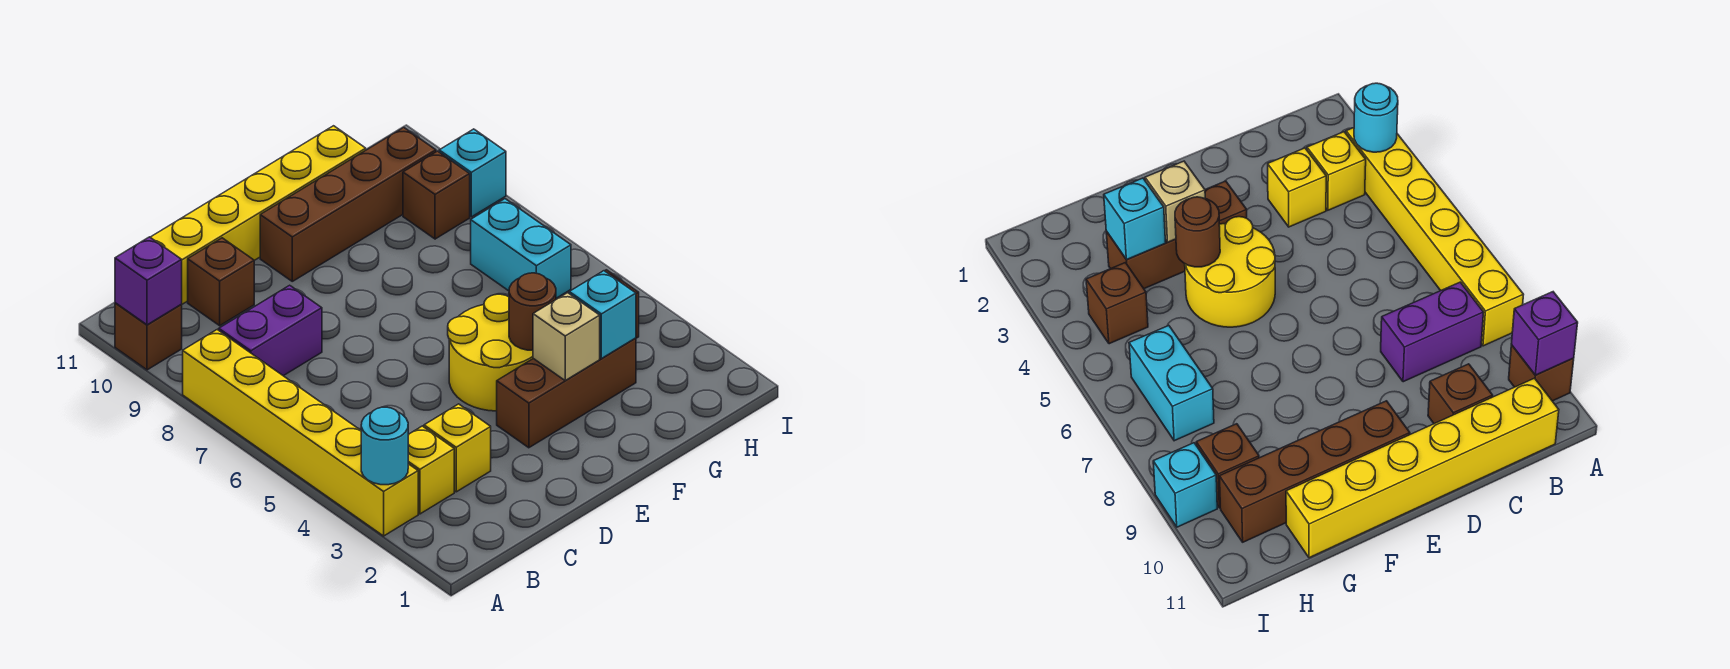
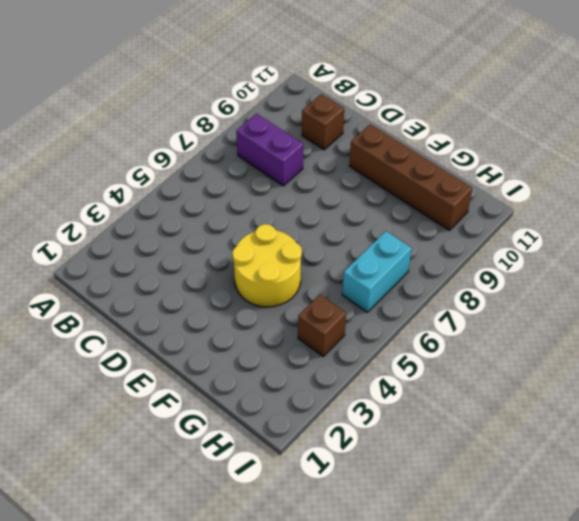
none -> yellow 1x6 brick [183,330,418,536]
none -> brown 1x1 brick [115,303,182,370]
none -> yellow 1x1 brick [408,426,454,514]

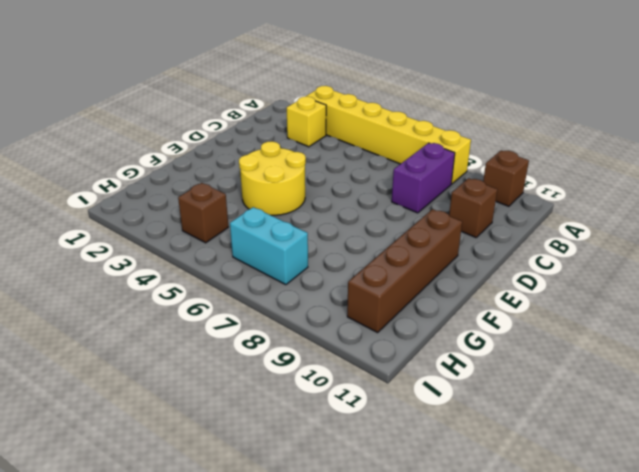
none -> yellow 1x6 brick [150,126,366,305]
none -> yellow 1x1 brick [424,404,491,492]
none -> brown 1x3 brick [497,338,636,448]

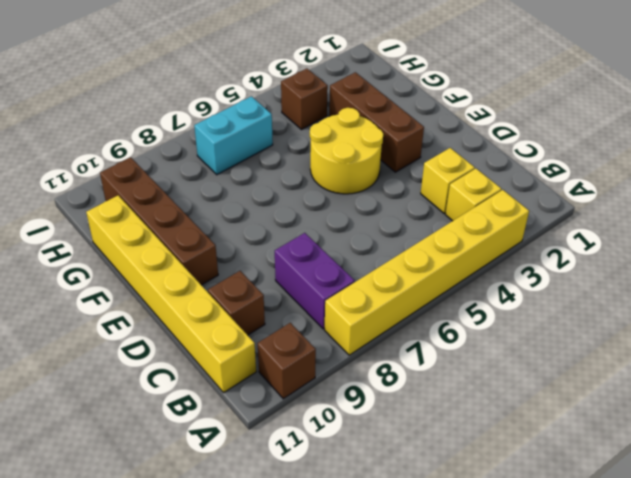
none -> brown 1x1 brick [403,151,470,239]
none -> cyan 1x1 brick [439,129,506,217]
none -> cyan 1x1 round brick [361,407,409,485]

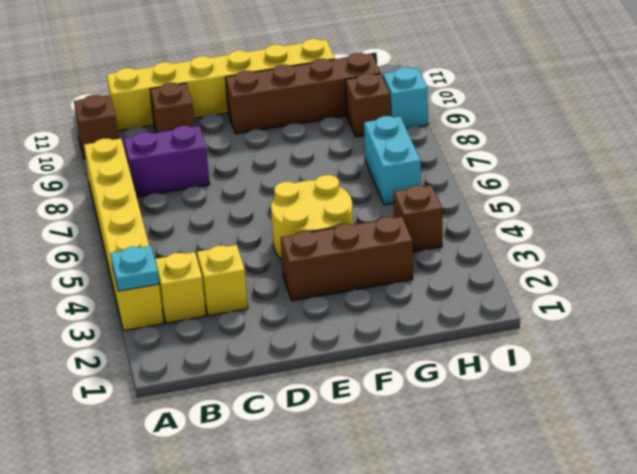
cyan 1x1 plate [111,246,159,291] -> cyan 1x1 round brick [361,407,409,485]
none -> purple 1x1 brick [115,237,182,325]
none -> tan 1x1 brick [533,293,600,380]
none -> brown 1x1 round brick [509,273,556,351]

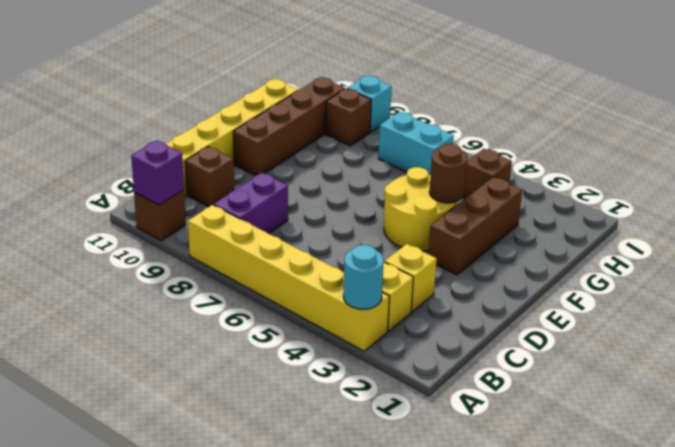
none -> tan 1x1 brick [533,293,600,380]
none -> cyan 1x1 brick [569,271,636,359]

